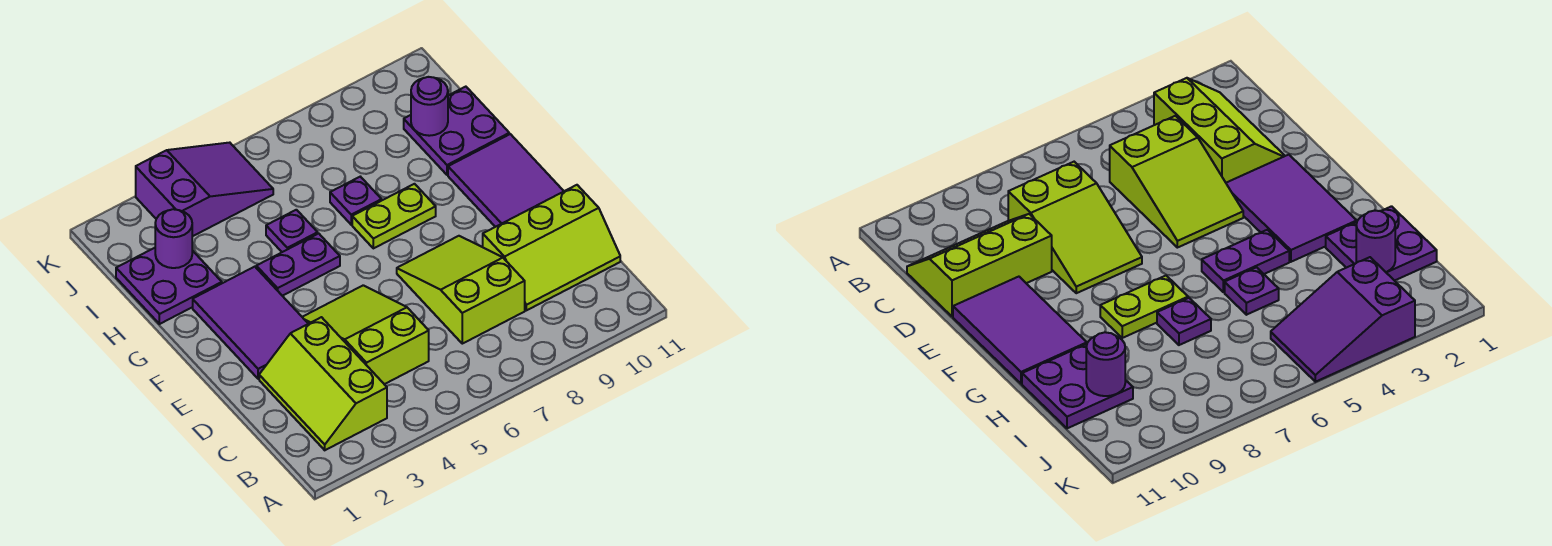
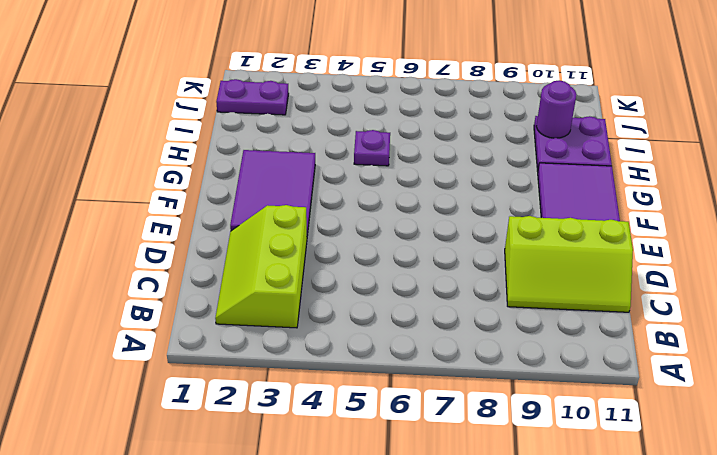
purple 1x2 plate [216,79,289,115] -> purple 1x2 plate moved to [256,233,340,296]
none -> lime 2x3 slope [303,285,429,384]
none -> lime 2x3 slope [397,236,525,344]
none -> lime 1x2 plate [352,184,436,248]

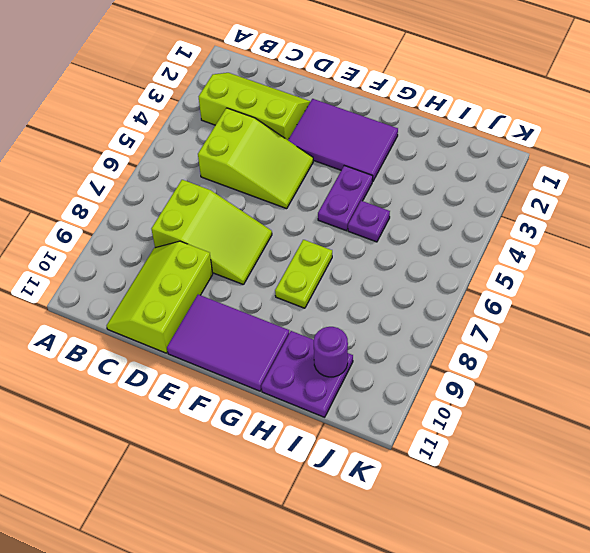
none -> purple 2x2 plate [116,248,222,324]
none -> purple 1x1 plate [330,177,382,225]
none -> purple 2x3 slope [136,143,273,237]

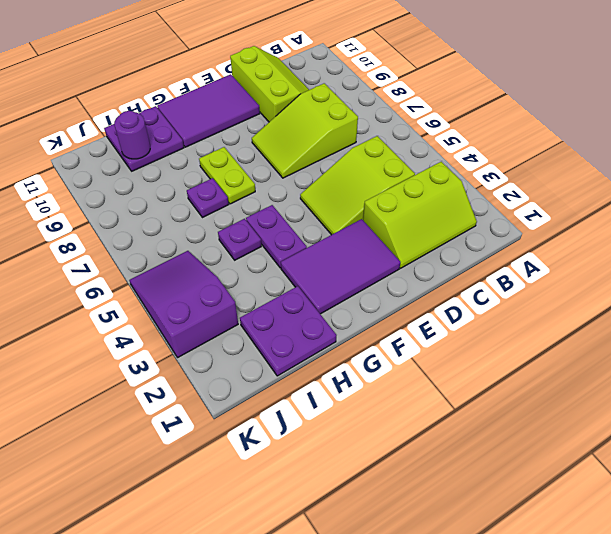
none -> purple 1x1 round brick [155,209,192,268]

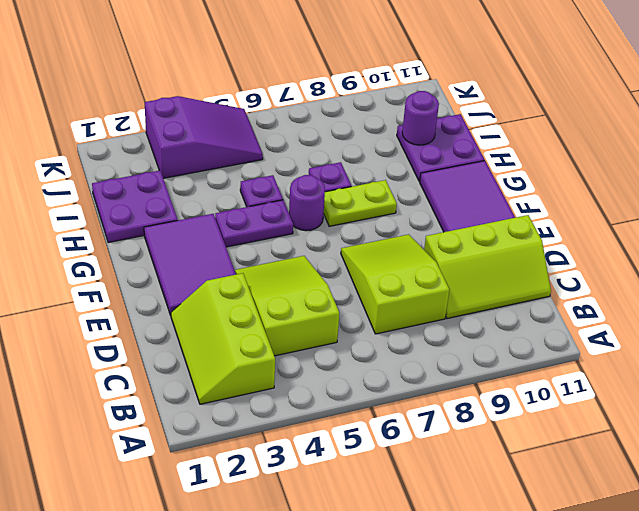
purple 1x1 round brick [289,175,325,231] -> purple 1x1 round brick moved to [155,209,192,268]

